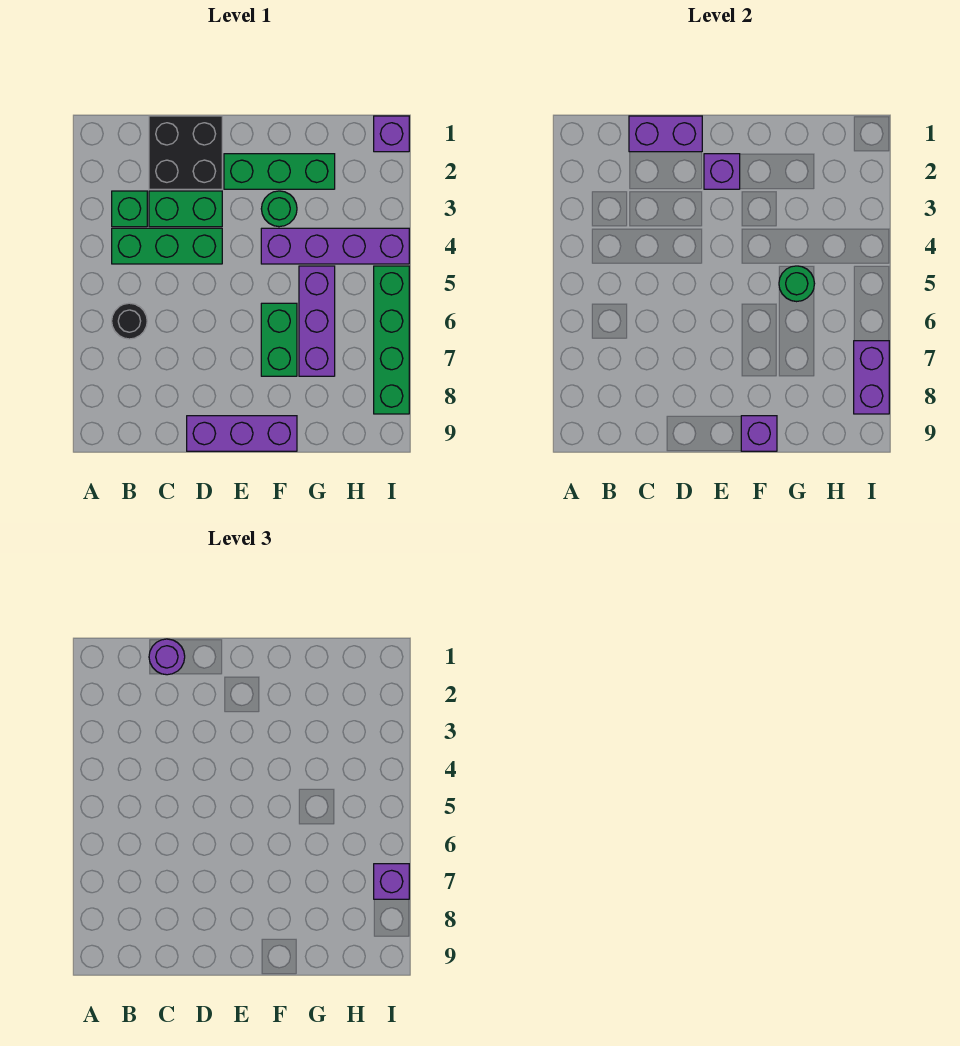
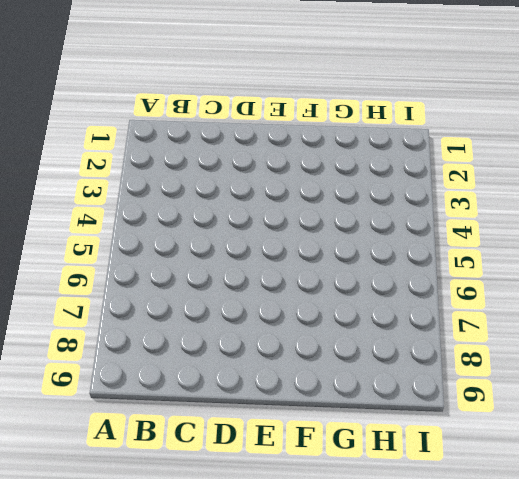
none -> green 1x1 brick [112,191,147,227]
none -> green 1x3 brick [112,228,222,264]
none -> black 1x1 round brick [112,303,147,339]

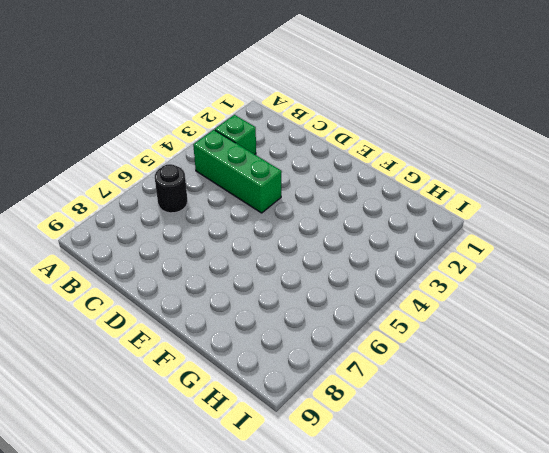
none -> black 2x2 brick [149,116,222,189]
none -> green 1x2 brick [149,191,222,227]
none -> purple 1x3 brick [187,416,297,451]

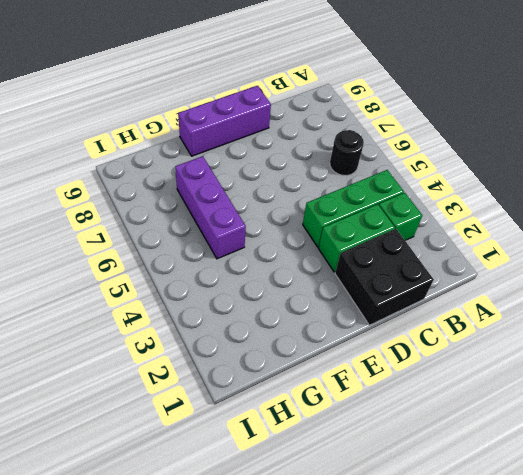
none -> green 1x3 brick [224,154,335,189]
none -> green 1x1 round brick [261,191,297,227]
none -> purple 1x4 brick [261,228,409,264]

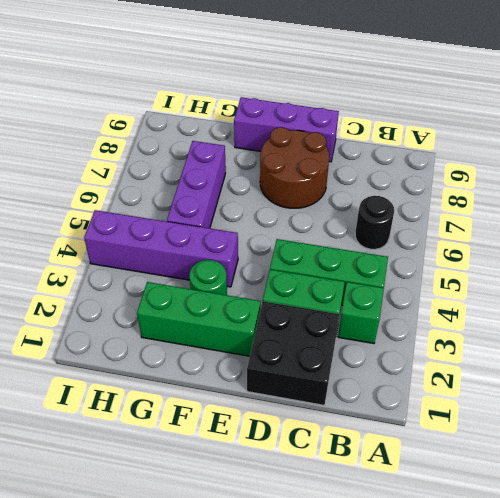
brown 2x2 round brick [260,127,329,208] -> none
none -> green 1x2 brick [261,303,297,376]
none -> purple 1x1 brick [374,116,409,152]
none -> green 1x4 brick [374,266,409,414]

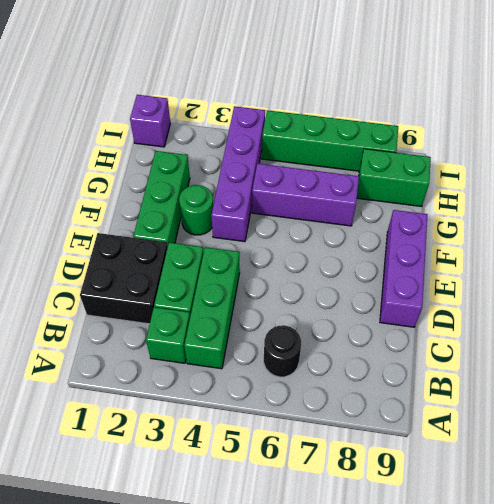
green 1x2 brick [357,149,431,207] -> green 1x2 brick moved to [261,303,297,376]
none -> purple 1x2 brick [629,116,702,152]
none -> purple 1x1 brick [704,154,740,189]
none -> purple 1x1 brick [741,416,777,451]

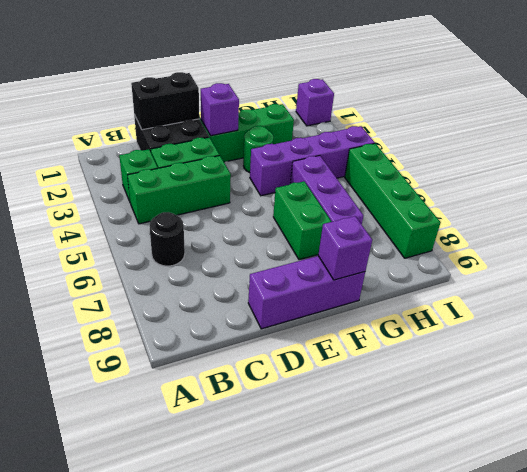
black 1x2 brick [131,72,199,130] -> purple 1x2 brick [629,116,702,152]
none -> green 1x1 round brick [779,266,815,302]
none -> purple 1x2 brick [854,341,889,414]
none -> purple 1x1 round brick [149,639,185,675]

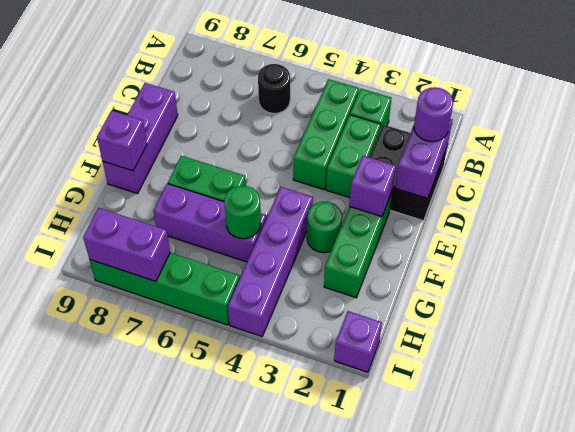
none -> purple 1x1 brick [374,864,409,899]

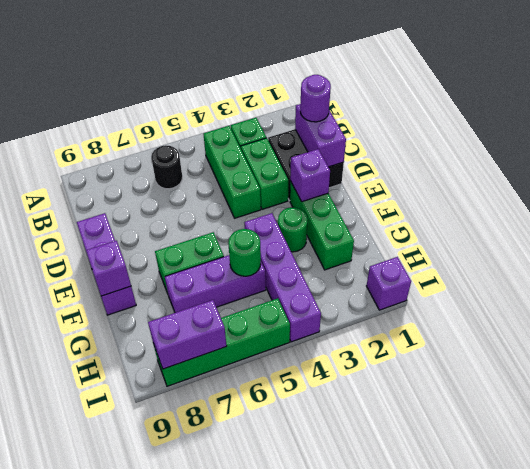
none -> purple 1x1 brick [374,864,409,899]

